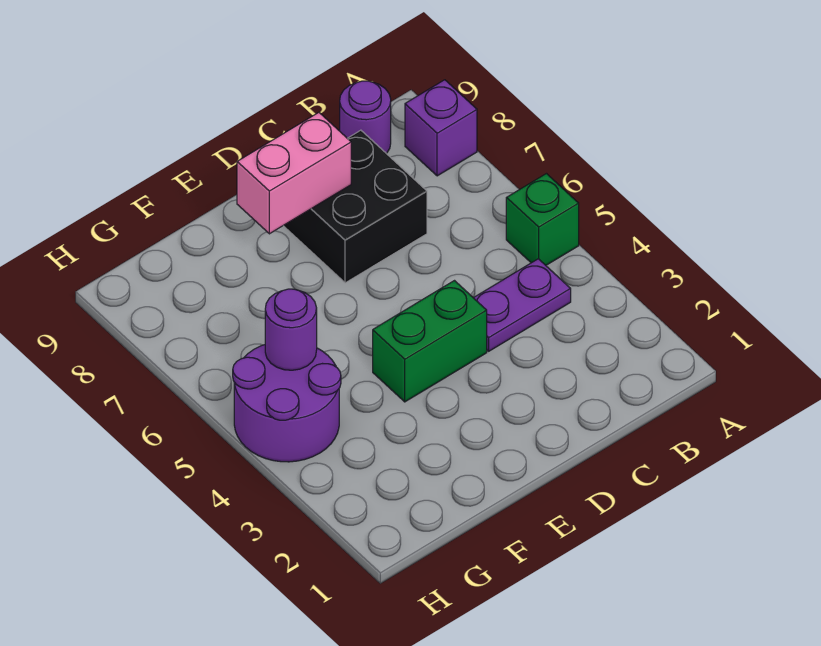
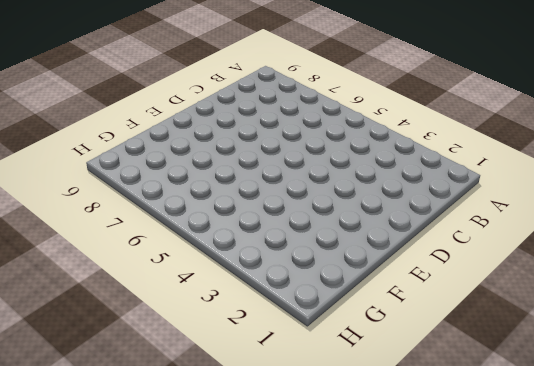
none -> green 1x1 brick [506,174,579,265]
none -> purple 1x1 brick [405,80,477,176]

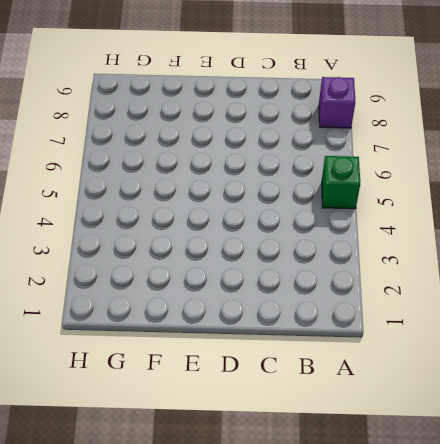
none -> purple 1x2 plate [474,259,571,351]
none -> purple 1x1 round brick [340,81,391,154]

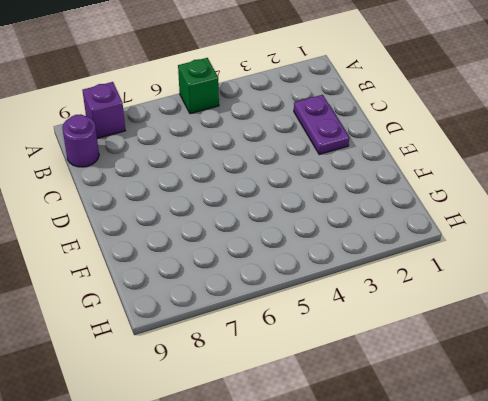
purple 1x2 plate [294,95,349,155] -> purple 1x2 plate moved to [474,259,571,351]
none -> black 2x2 brick [283,130,427,283]
none -> green 1x2 brick [373,281,487,402]

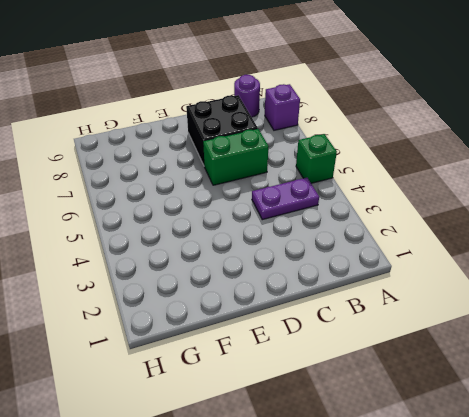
green 1x2 brick [203,129,269,185] -> green 1x2 brick moved to [373,281,487,402]
none -> purple 2x2 round brick [233,345,341,462]
none -> pink 1x2 brick [237,113,351,234]

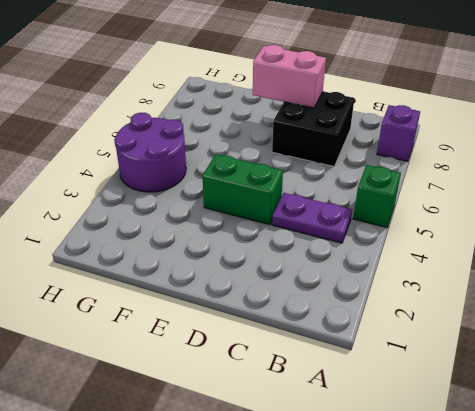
none -> purple 1x1 round brick [340,81,391,154]
none -> purple 1x1 round brick [265,289,317,370]

